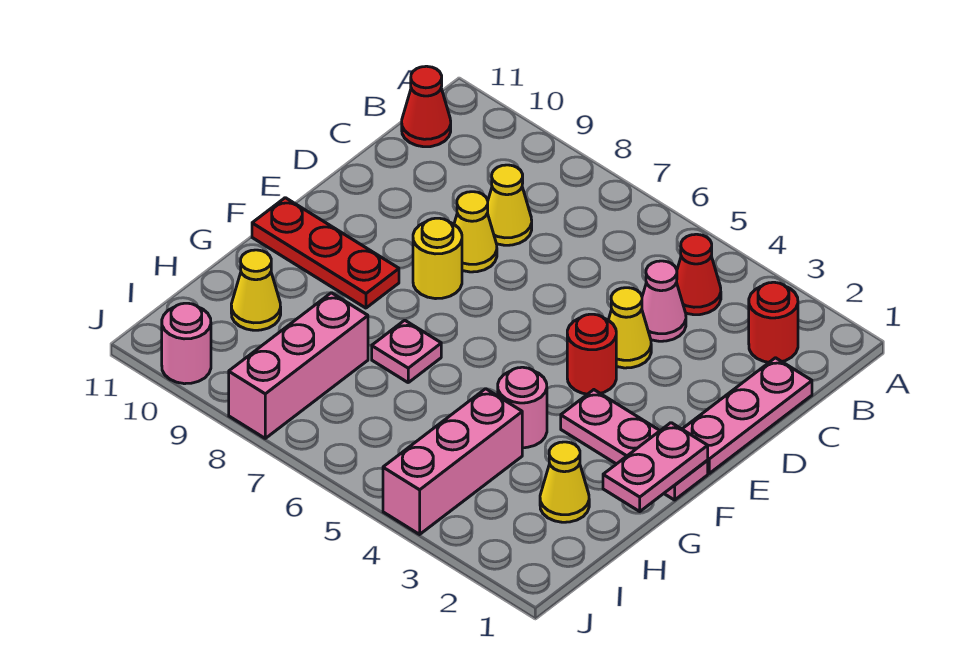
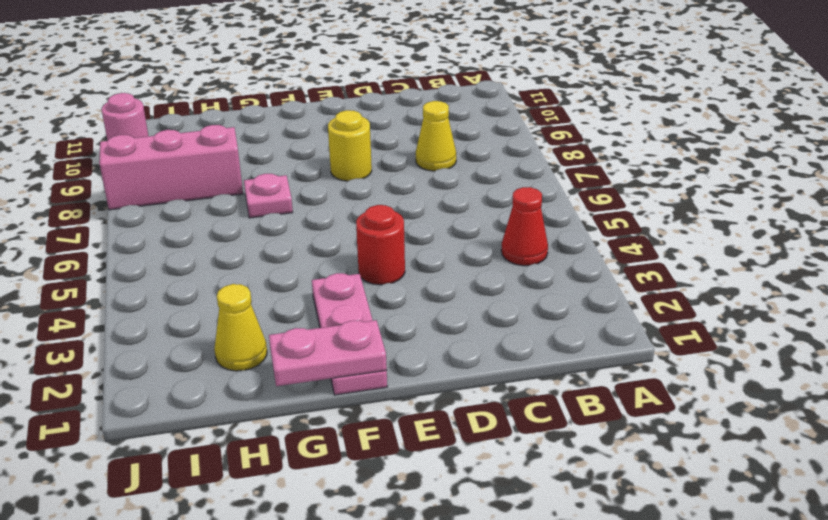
none -> red 1x1 round brick [749,282,798,362]
none -> red 1x1 cone [402,66,451,147]
none -> pink 1x3 plate [682,358,812,473]

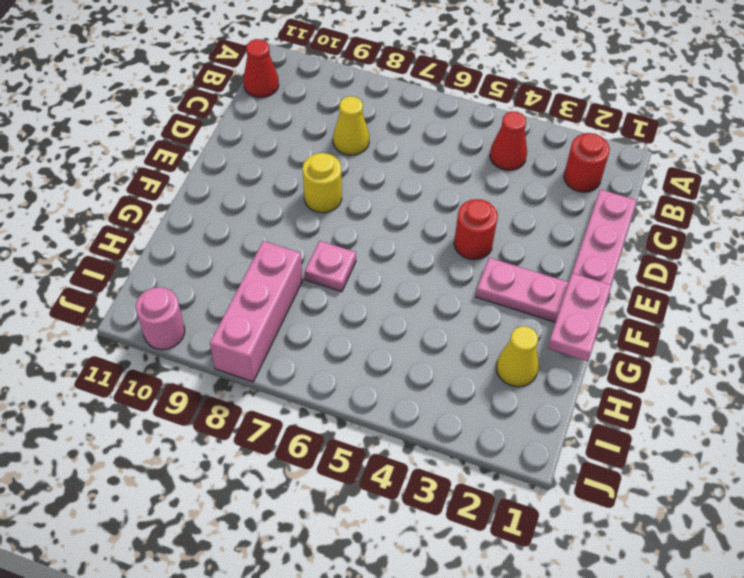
none -> pink 1x1 cone [642,261,686,341]
none -> yellow 1x1 cone [609,288,651,368]
none -> yellow 1x1 cone [454,192,497,272]

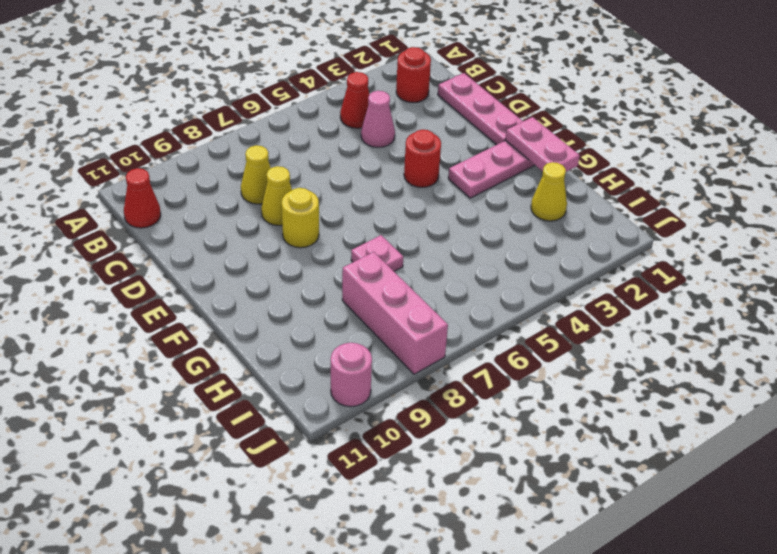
none -> yellow 1x1 cone [609,288,651,368]
none -> red 1x3 plate [252,198,399,308]
none -> pink 1x1 round brick [498,367,547,448]

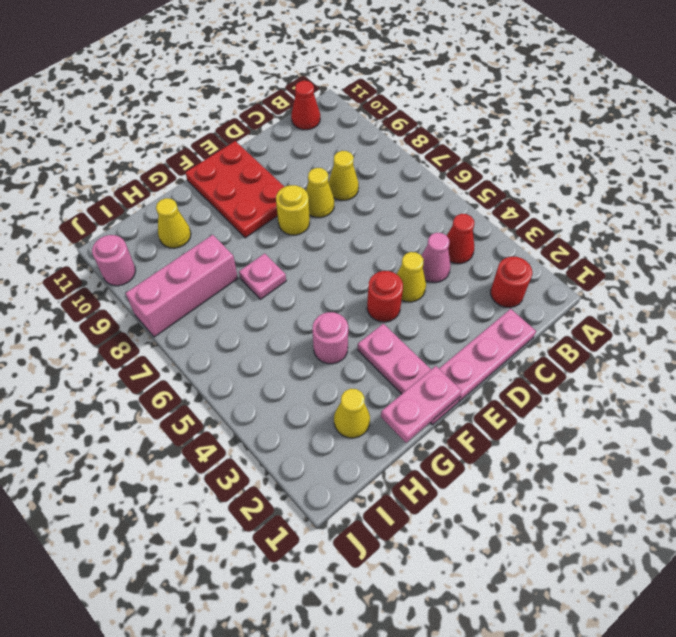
red 2x3 plate [186,141,284,238] -> red 1x3 plate [252,198,399,308]
none -> pink 1x3 brick [383,389,522,534]

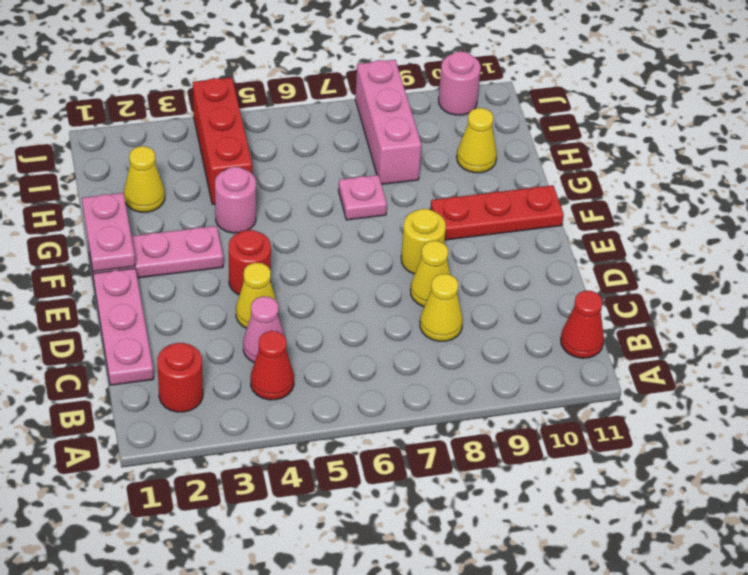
red 1x3 brick [193,78,252,204] -> pink 1x3 brick [383,389,522,534]

